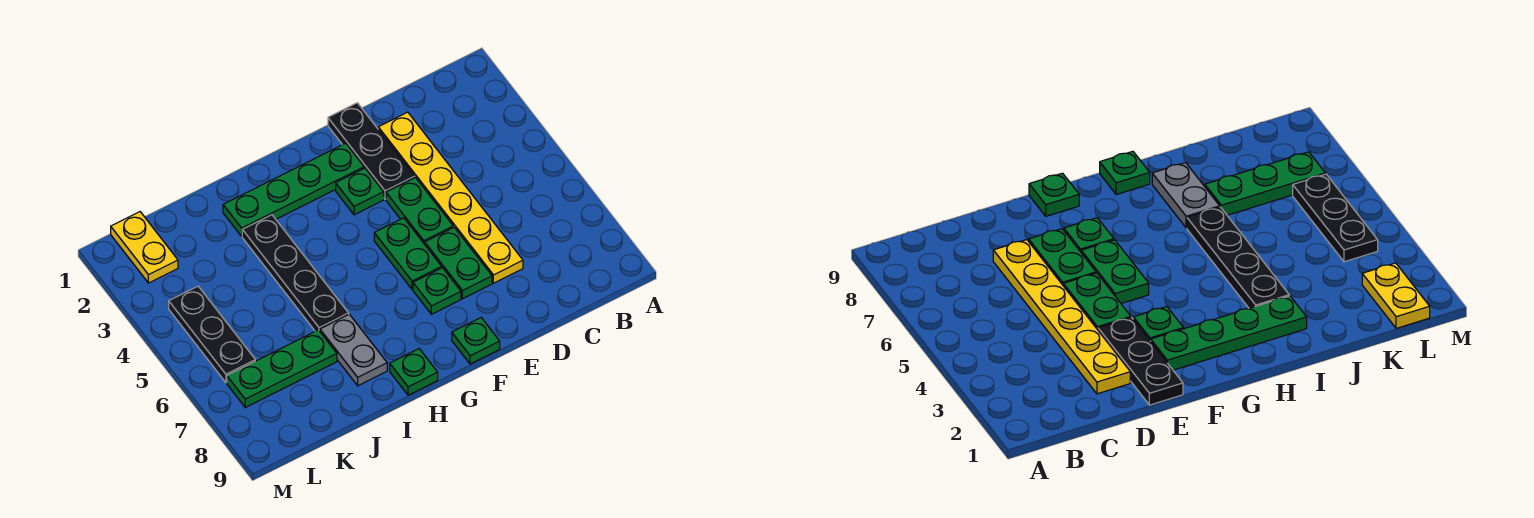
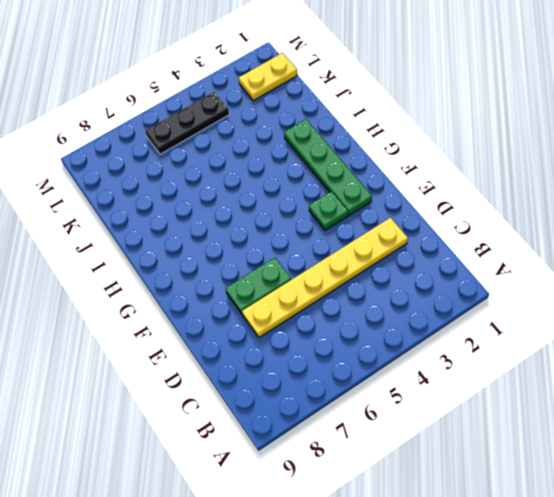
none -> black 1x3 plate [328,103,415,199]
none -> green 1x2 plate [386,178,453,244]
none -> green 1x2 plate [374,218,442,289]

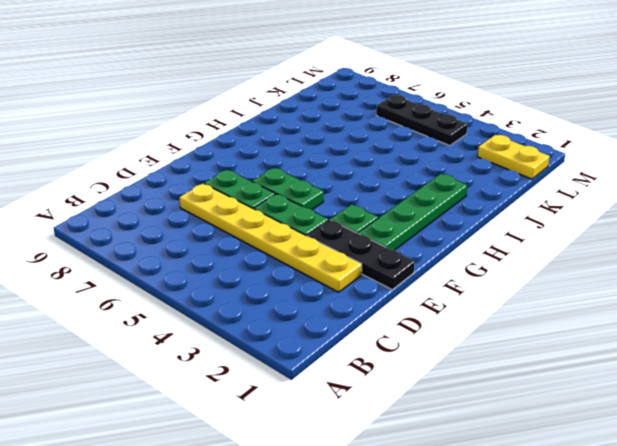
none -> green 1x1 plate [413,268,461,314]
none -> green 1x1 plate [452,318,500,364]
none -> green 1x1 plate [390,349,438,395]

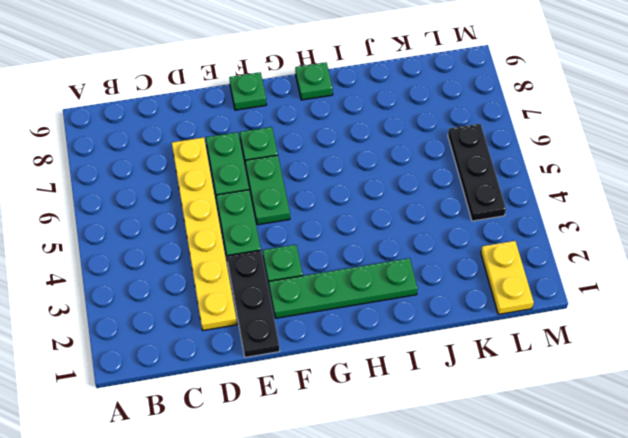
none -> black 1x4 plate [242,215,349,331]
none -> grey 1x2 plate [320,314,387,386]
none -> green 1x3 plate [227,330,337,407]

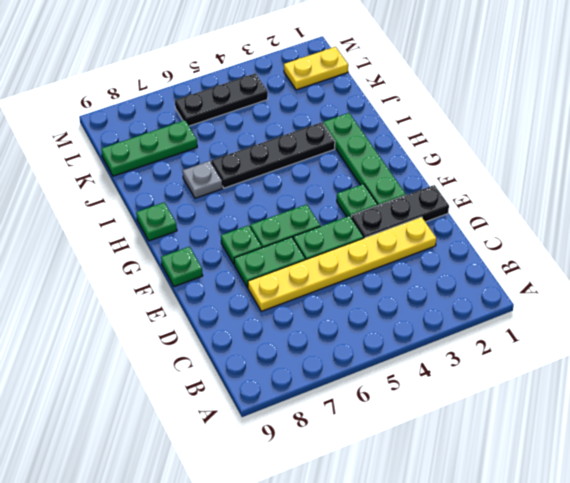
grey 1x1 plate [183,161,222,198] -> grey 1x2 plate [320,314,387,386]
green 1x3 plate [101,120,197,176] -> green 1x3 plate turned to [227,330,337,407]

